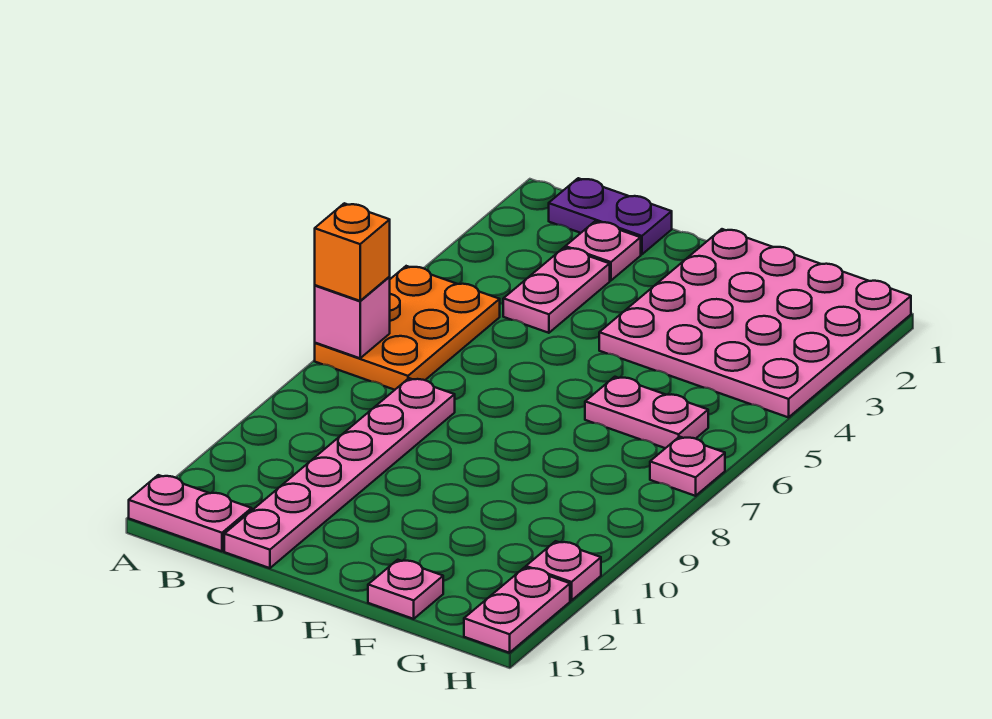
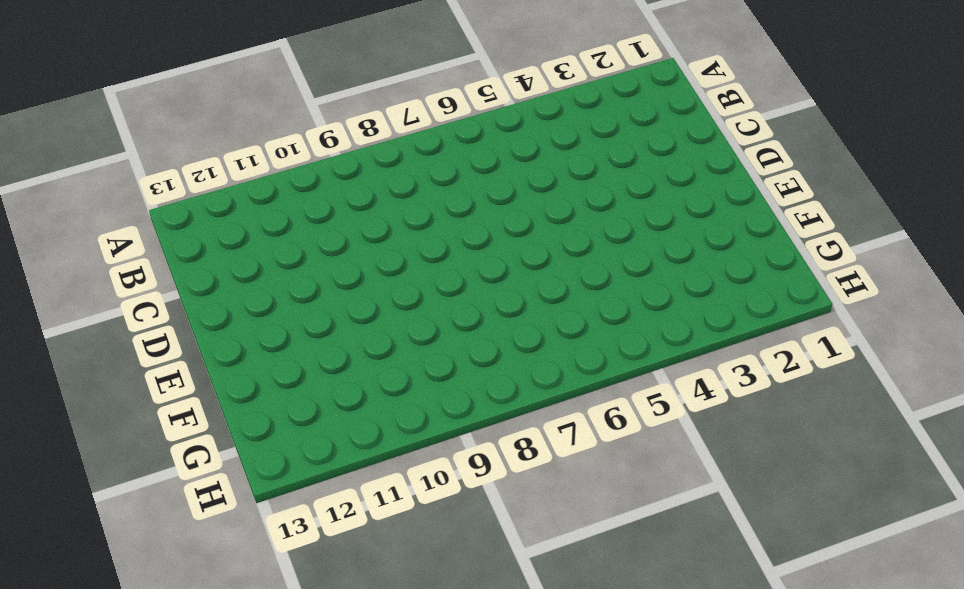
none -> orange 2x3 plate [315,266,500,390]
none -> pink 1x2 plate [129,475,252,551]
none -> purple 1x2 plate [549,178,672,254]

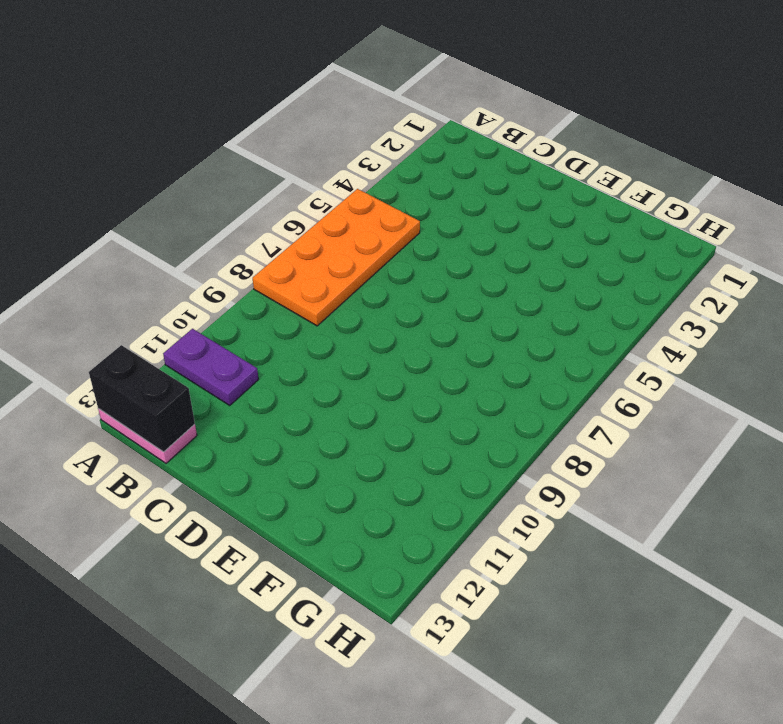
orange 2x4 plate [253,189,420,326] -> orange 2x3 plate [315,266,500,390]
purple 1x2 plate [163,329,259,405] -> purple 1x2 plate moved to [549,178,672,254]
black 1x2 brick [89,345,195,452] -> none
none -> pink 1x1 plate [565,221,641,281]
none -> pink 1x2 plate [503,248,610,333]
none -> pink 1x6 plate [224,378,455,568]

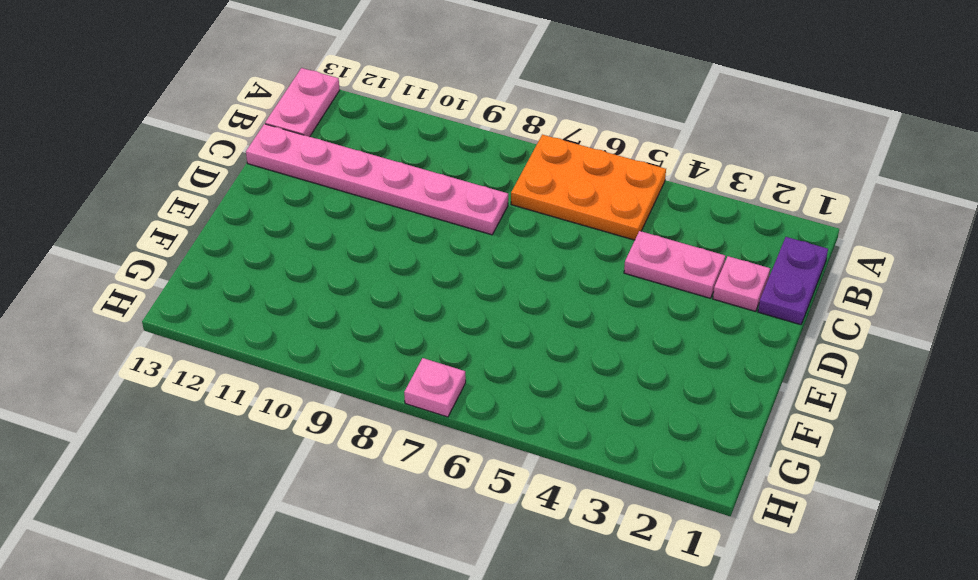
none -> pink 4x4 plate [599,229,911,417]
none -> pink 1x2 plate [585,377,708,448]
none -> pink 1x1 plate [368,560,443,619]

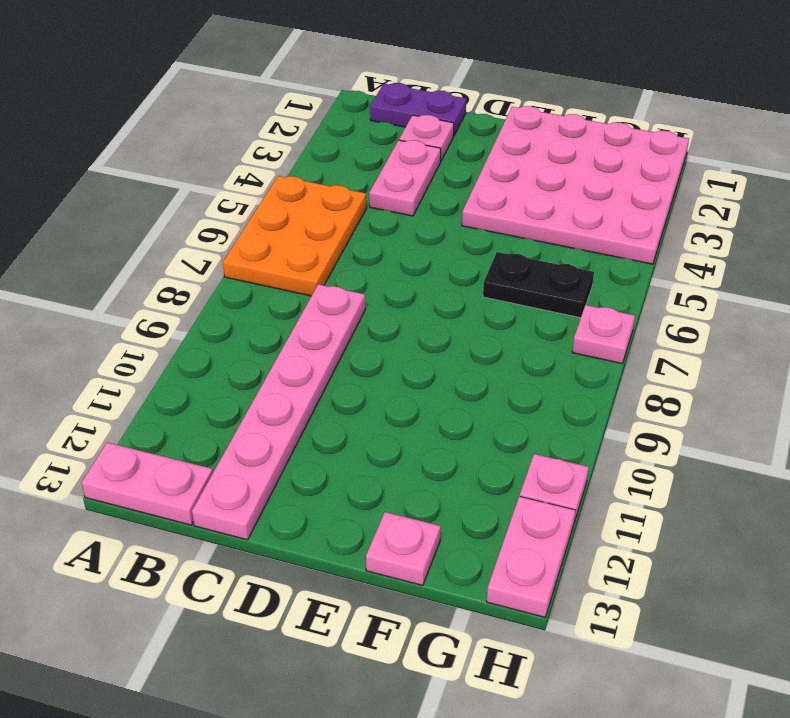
black 1x2 plate [483,252,594,318] -> pink 1x2 plate [585,377,708,448]
none -> pink 1x1 brick [315,277,390,358]
none -> orange 1x1 brick [315,203,390,301]

